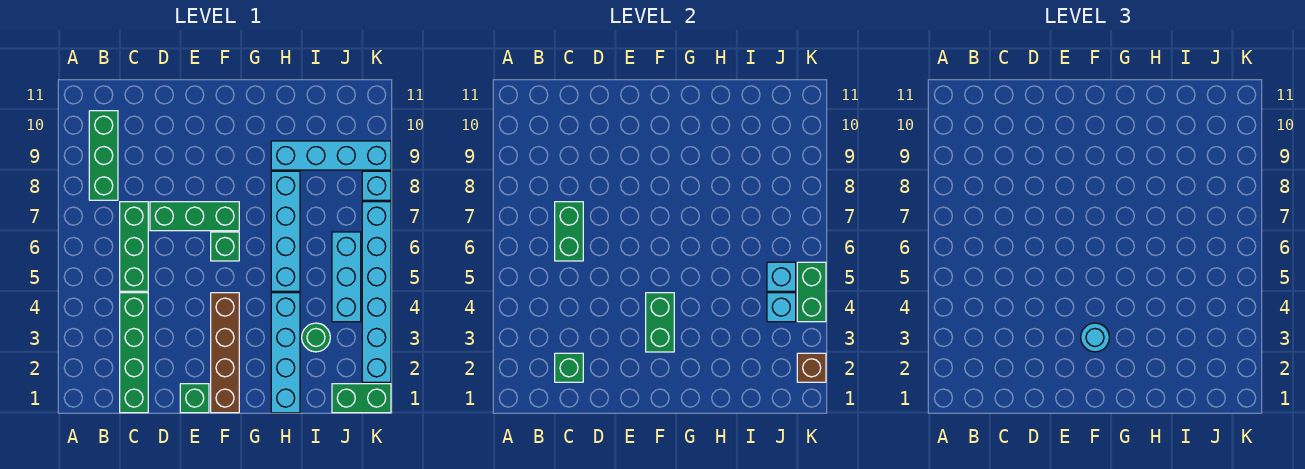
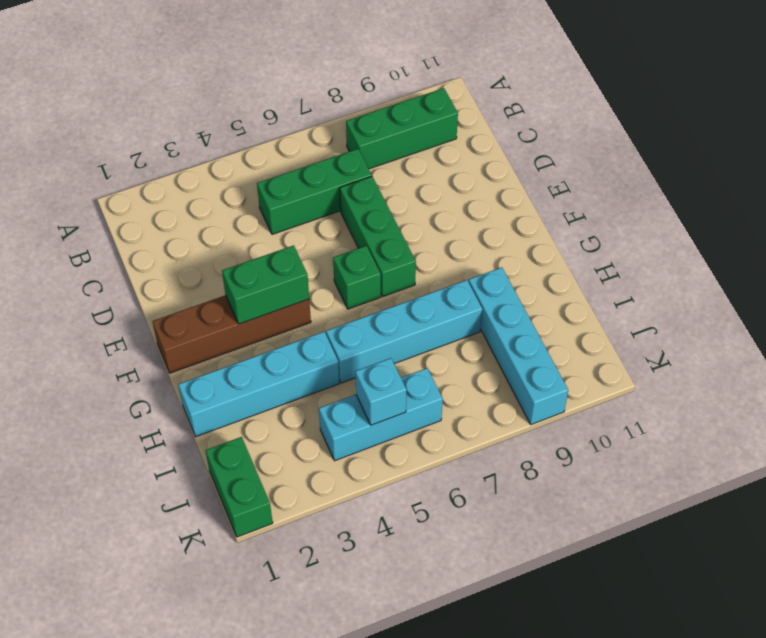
none -> green 1x4 brick [120,293,148,413]
none -> green 1x1 brick [180,384,209,413]
none -> green 1x1 round brick [302,323,330,352]

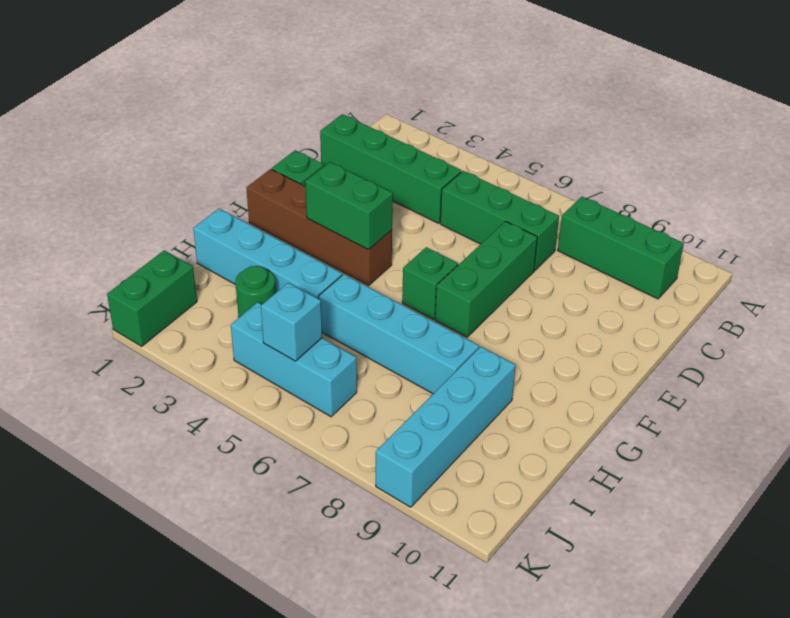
none -> cyan 1x6 brick [362,202,391,382]
none -> cyan 1x1 brick [362,171,391,200]
none -> green 1x1 brick [555,353,583,382]

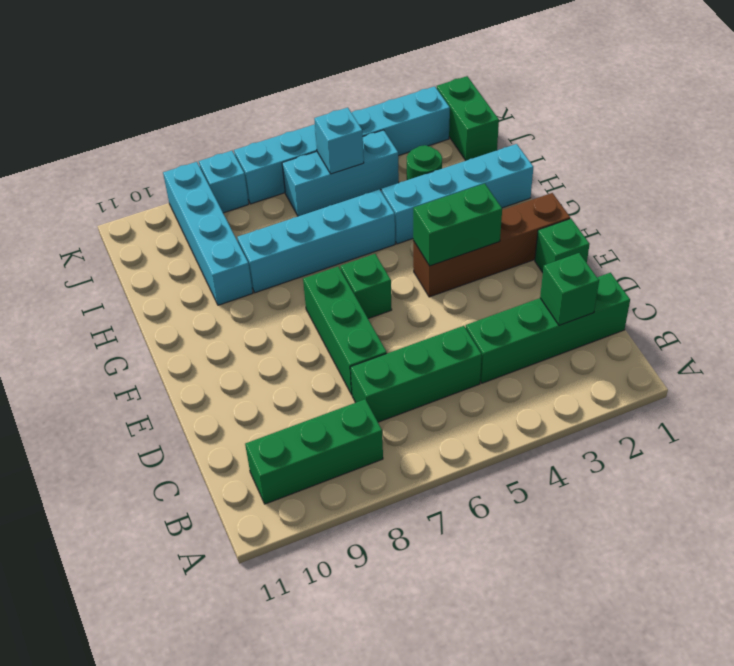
none -> green 1x2 brick [555,202,583,261]
none -> cyan 1x1 brick [767,293,796,322]
none -> brown 1x1 brick [797,353,826,382]

